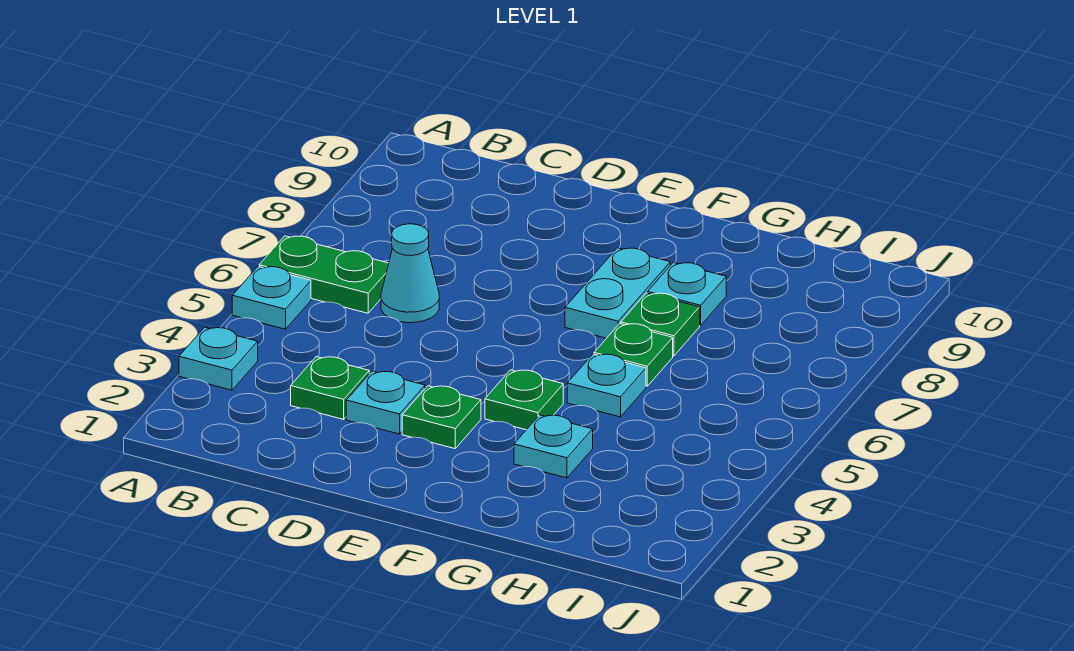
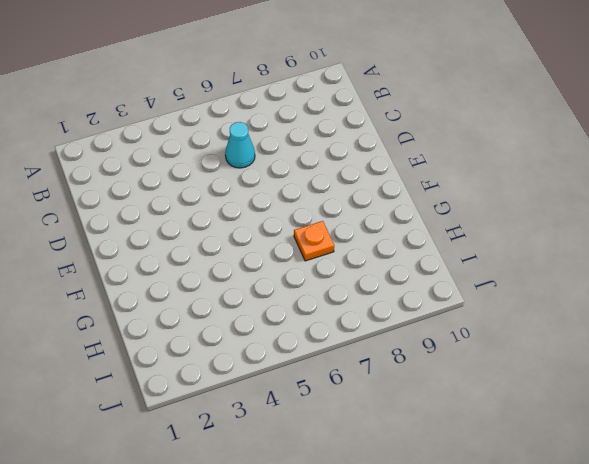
orange 1x1 plate [294,221,334,261] -> green 1x1 plate [621,293,700,356]
none -> cyan 1x1 plate [179,327,258,390]
none -> cyan 1x1 plate [232,266,311,329]
none -> green 1x2 plate [259,236,389,313]

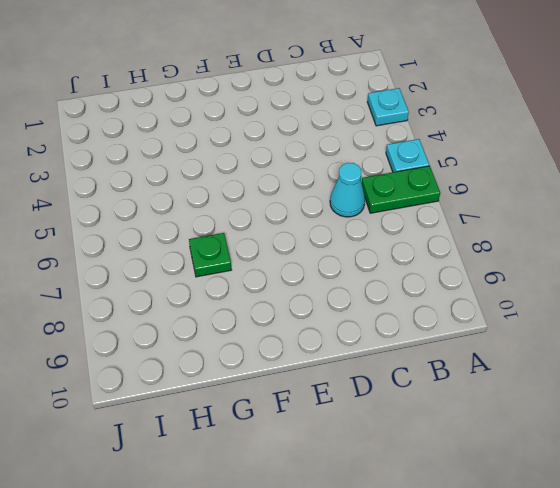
none -> green 1x1 plate [291,357,369,419]
none -> cyan 1x1 plate [346,371,425,434]
none -> green 1x1 plate [402,386,481,449]

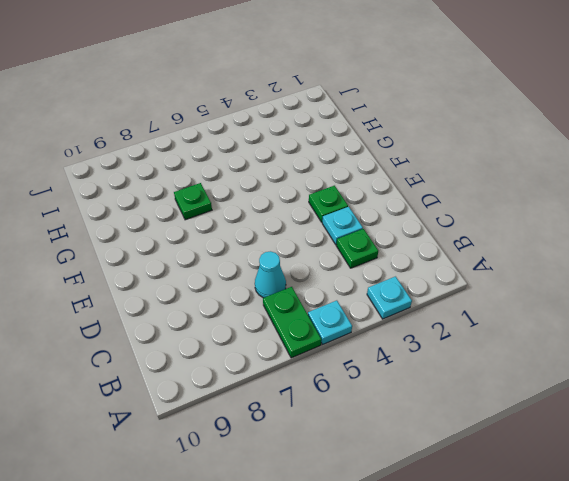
none -> green 1x1 plate [485,370,563,430]
none -> cyan 1x2 plate [565,248,670,338]
none -> cyan 1x1 plate [514,415,593,478]

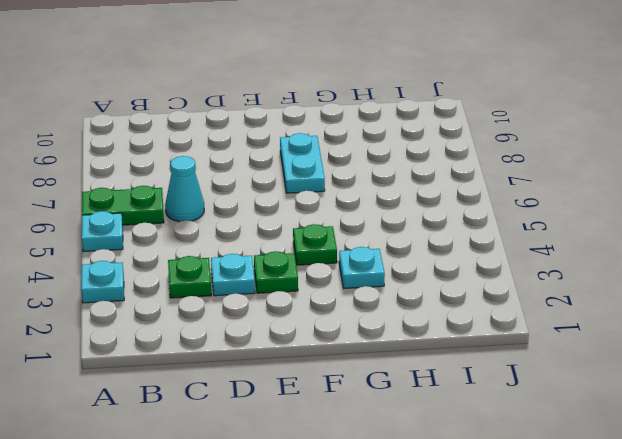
none -> cyan 1x1 plate [567,354,646,417]
none -> green 1x1 plate [594,324,673,386]
none -> green 1x1 plate [621,293,700,356]

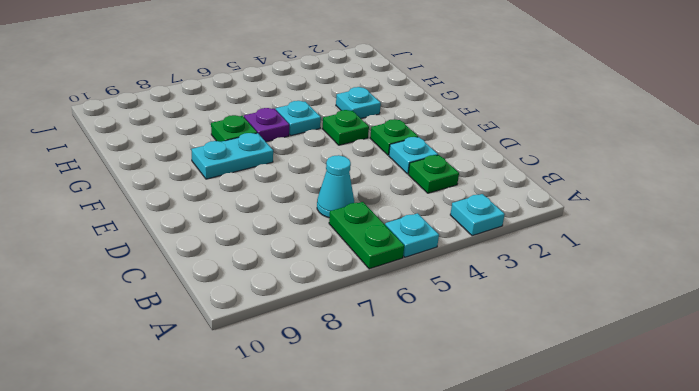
purple 1x1 plate [244,108,289,142] -> green 1x1 plate [594,324,673,386]
none -> cyan 1x1 plate [648,263,726,325]

